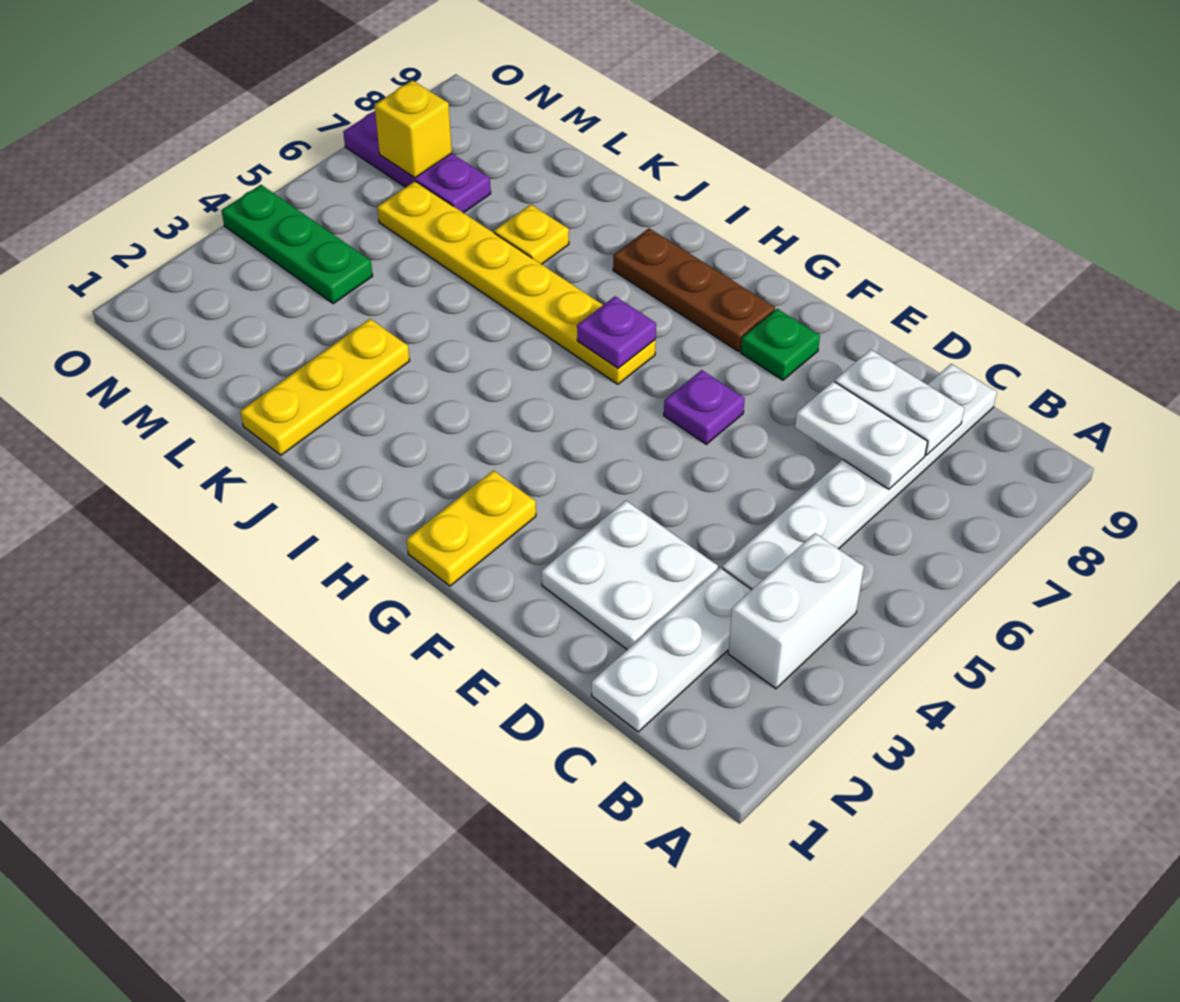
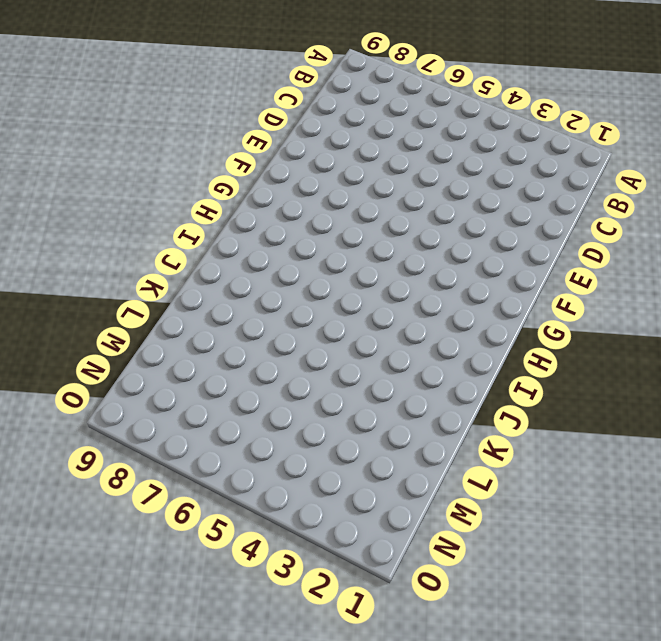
none -> white 1x2 brick [728,533,864,689]
none -> white 1x3 plate [592,568,752,732]
none -> white 1x6 plate [722,364,997,589]

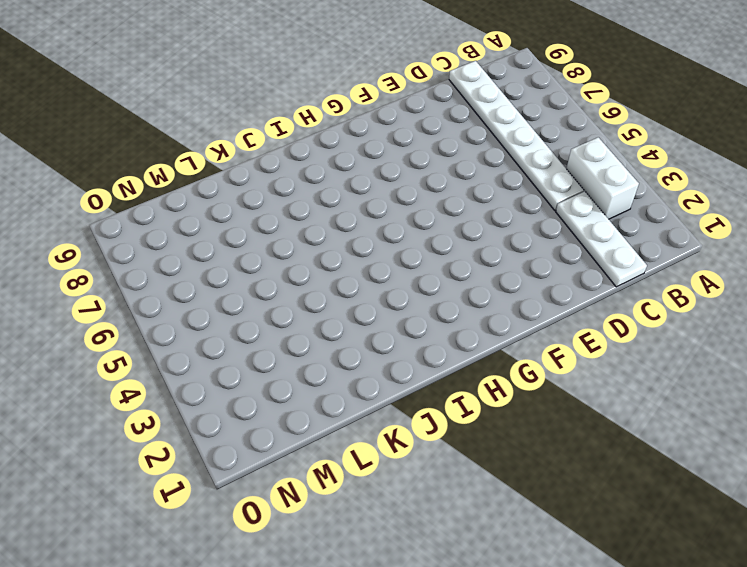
none -> white 2x2 plate [542,501,718,650]
none -> purple 1x1 plate [664,370,745,444]
none -> green 1x1 plate [741,309,820,380]

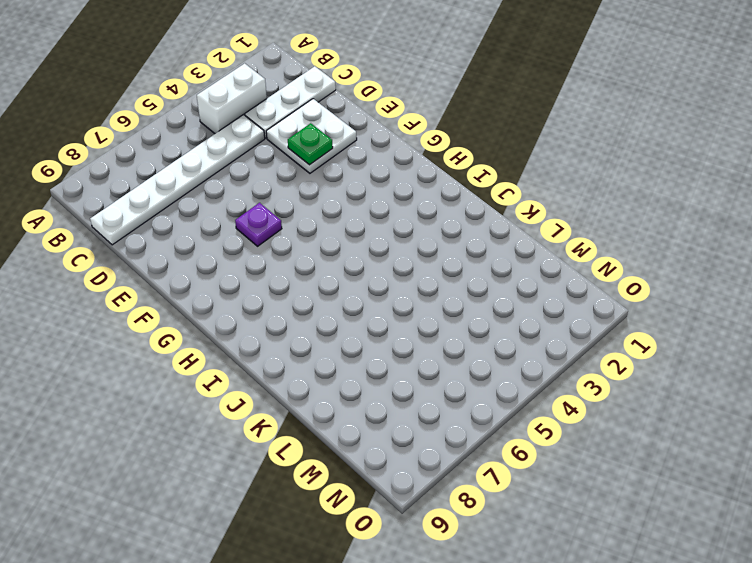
green 1x1 plate [288,123,333,165] -> green 1x1 plate moved to [741,309,820,380]
none -> yellow 1x2 plate [407,471,536,586]
none -> brown 1x3 plate [613,228,775,351]
none -> yellow 1x6 plate [377,181,656,384]

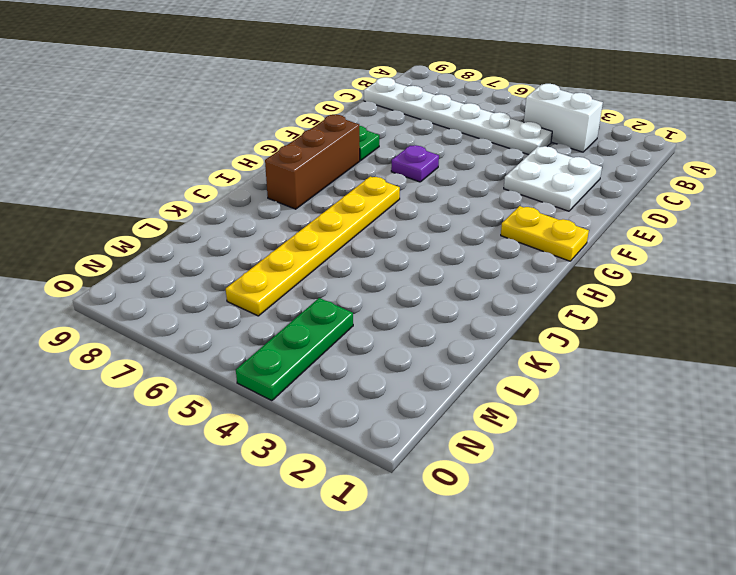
brown 1x3 brick [265,114,360,209] -> brown 1x3 plate [613,228,775,351]
none -> white 1x3 plate [592,568,752,732]
none -> yellow 1x3 plate [240,319,410,455]
none -> yellow 1x1 plate [494,204,569,264]

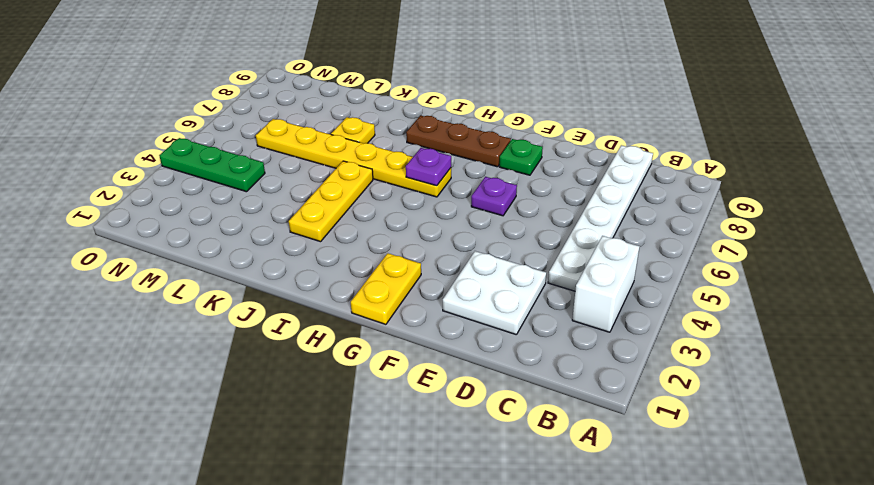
yellow 1x3 plate [289,161,373,242] -> yellow 1x3 plate moved to [240,319,410,455]
none -> white 1x3 plate [592,568,752,732]
none -> purple 1x3 plate [343,111,491,213]
none -> white 1x2 plate [795,381,927,489]

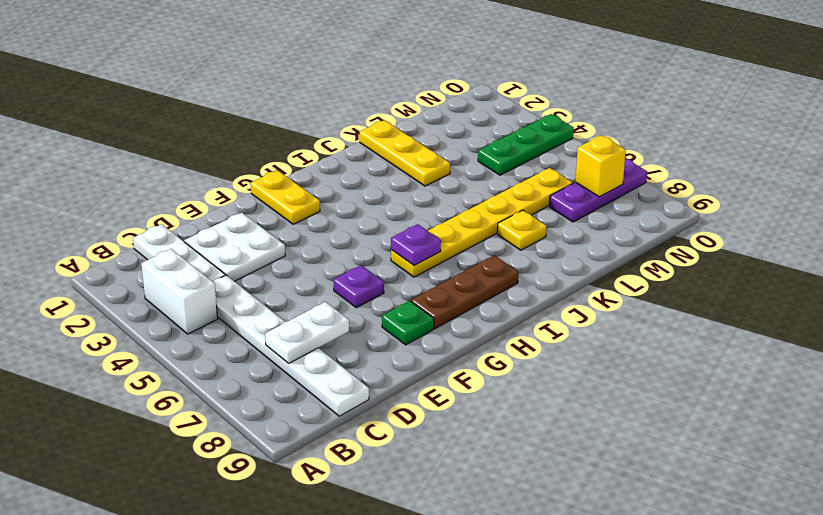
none -> white 1x2 plate [835,349,965,455]

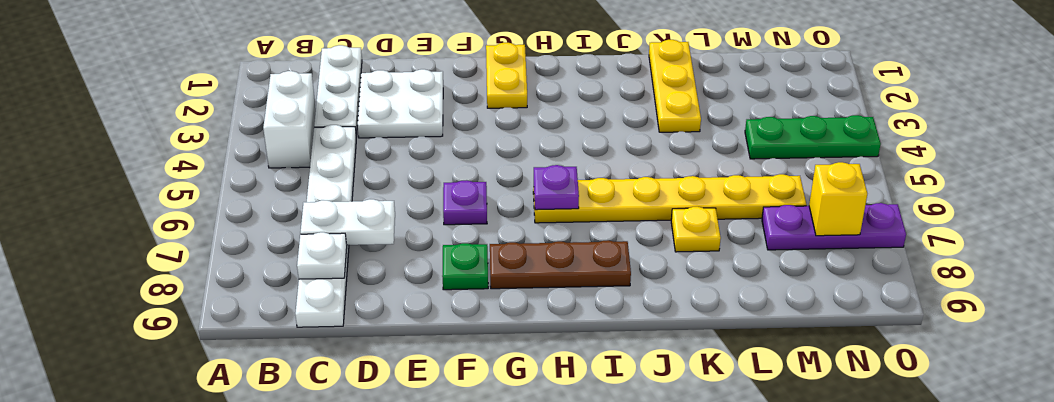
white 1x1 plate [297,232,347,279] -> white 1x2 plate [835,349,965,455]

